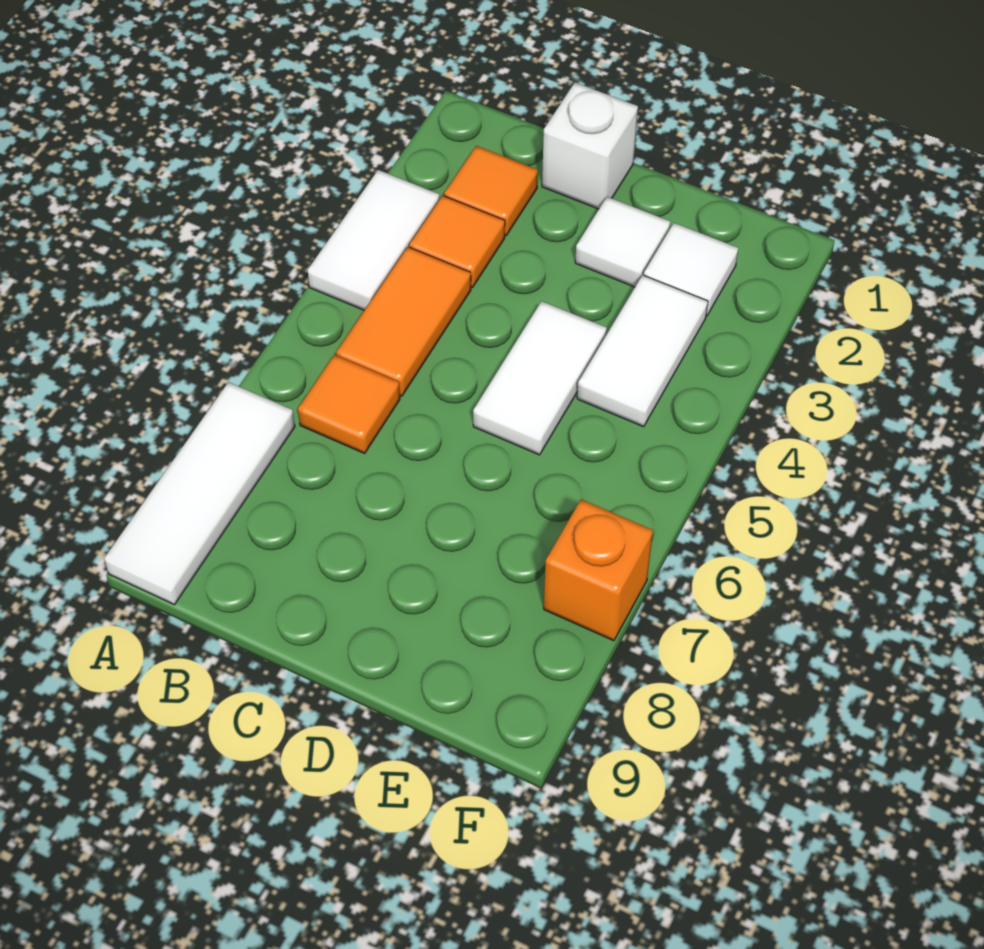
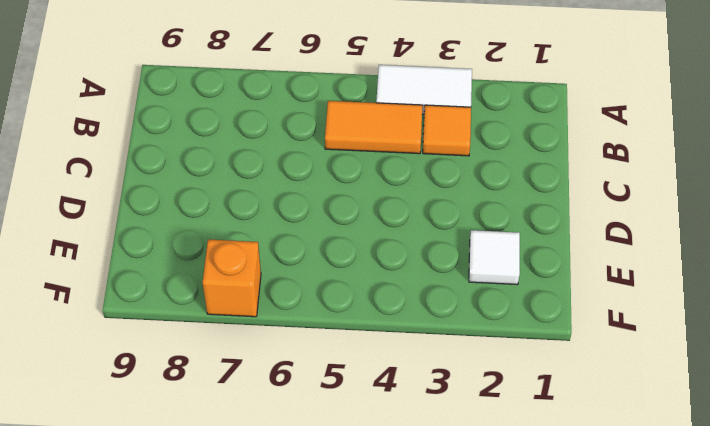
none -> white 1x3 tile [104,382,295,605]
none -> orange 1x1 tile [444,146,538,236]
none -> orange 1x1 tile [298,355,400,453]

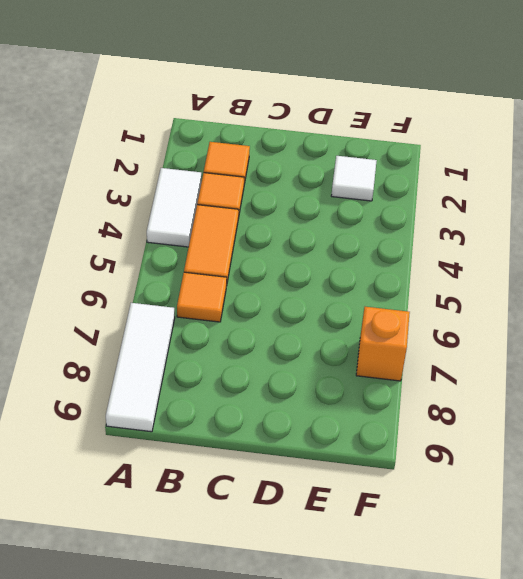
none -> white 1x1 brick [542,83,638,209]
none -> white 1x1 tile [575,197,670,287]
none -> white 1x2 tile [473,301,607,455]

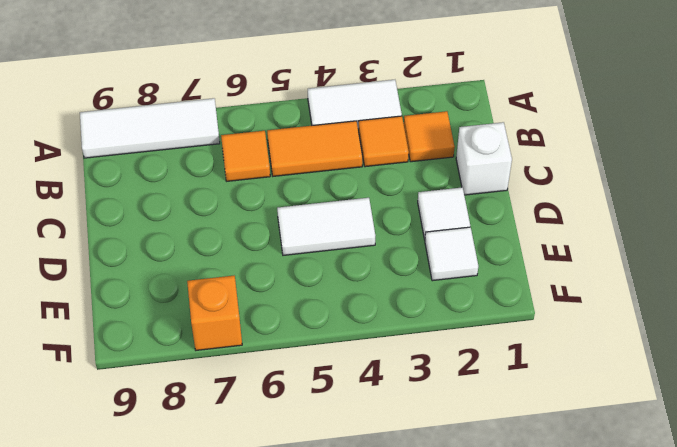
none -> white 1x2 tile [577,275,708,427]

